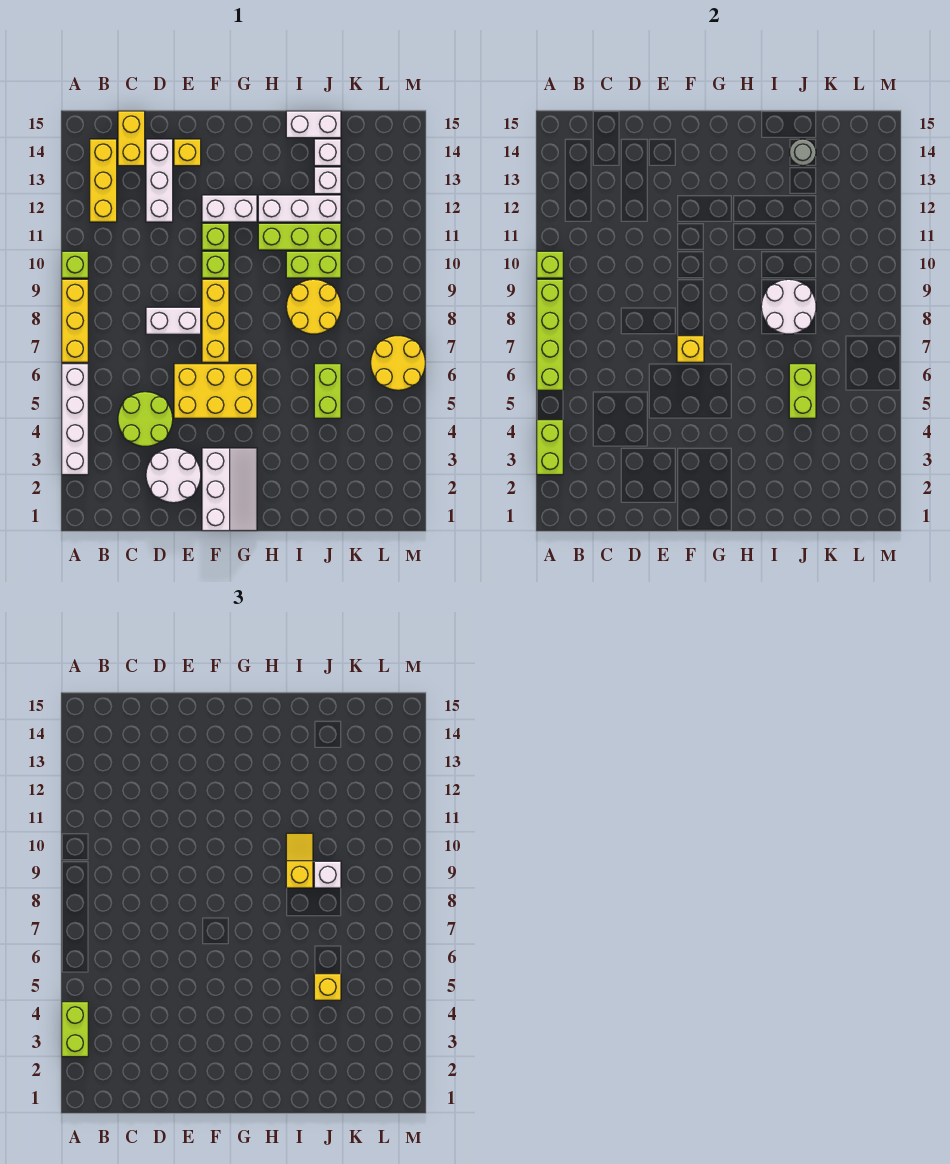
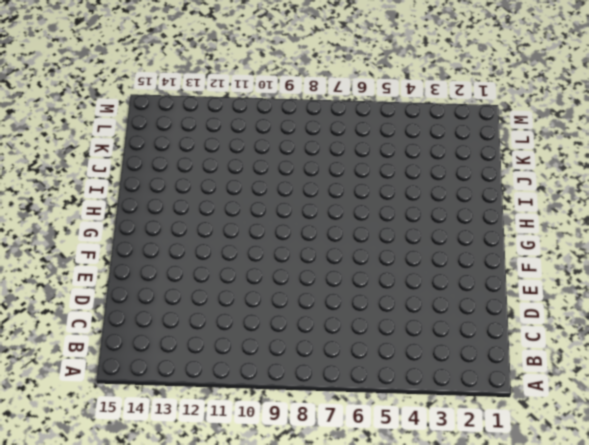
none -> white 1x4 brick [62,364,88,475]
none -> yellow 1x3 brick [62,279,88,362]
none -> lime 1x1 brick [62,251,88,278]
none -> yellow 1x3 brick [90,139,117,222]

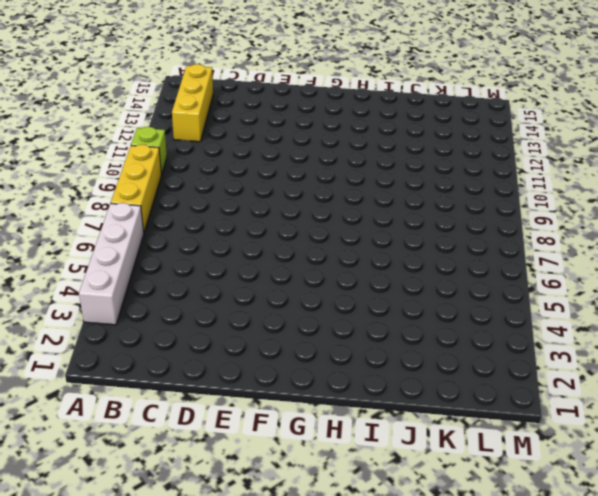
none -> lime 2x2 round brick [118,392,173,446]
none -> yellow 1x2 brick [118,111,145,166]
none -> white 2x2 round brick [146,448,201,503]
none -> white 1x2 brick [146,307,201,334]

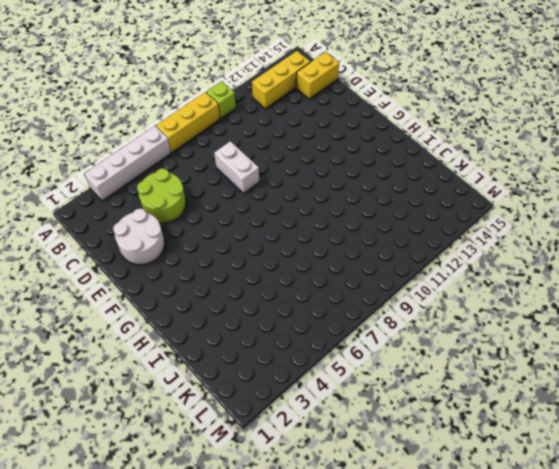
none -> white 1x3 brick [146,139,173,222]
none -> yellow 2x3 brick [174,364,257,418]
none -> yellow 1x1 brick [174,139,201,166]
none -> white 2x3 slope [202,448,257,531]

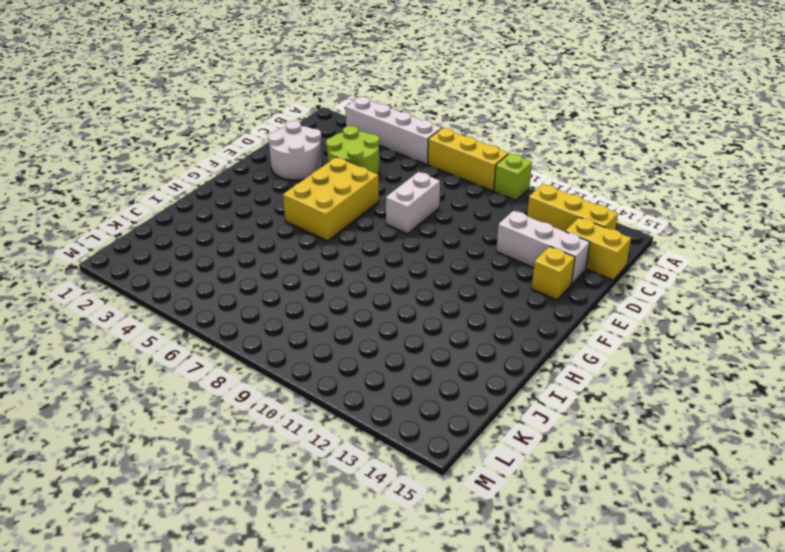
none -> white 2x3 slope [202,448,257,531]
none -> yellow 1x3 brick [202,279,229,362]
none -> lime 1x1 brick [202,251,229,278]
none -> lime 1x1 brick [202,223,229,250]

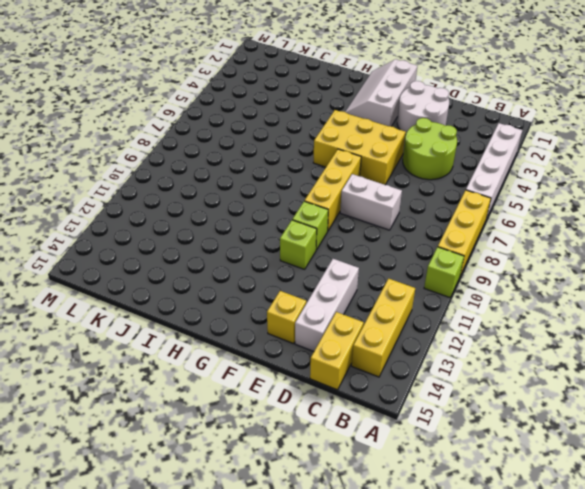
none -> white 1x2 brick [202,195,257,222]
none -> lime 1x3 brick [258,223,341,250]
none -> white 1x3 brick [258,195,341,222]
none -> yellow 2x2 round brick [286,279,341,334]

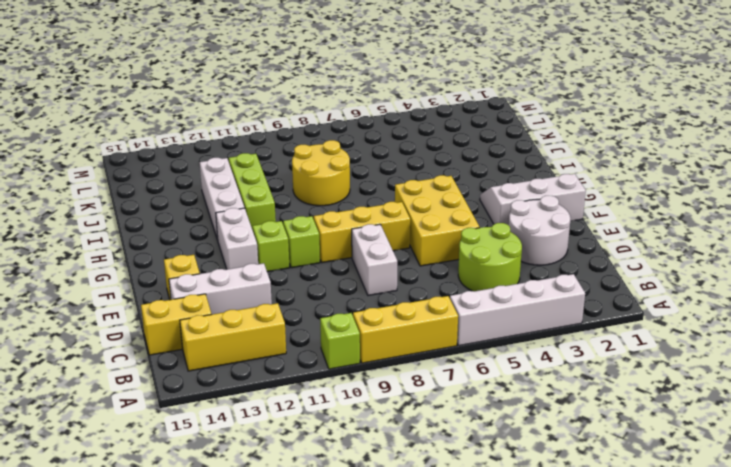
none -> lime 1x2 brick [286,251,341,278]
none -> white 1x2 brick [286,111,341,138]
none -> lime 1x2 brick [314,364,341,418]
none -> white 1x1 brick [314,167,341,194]

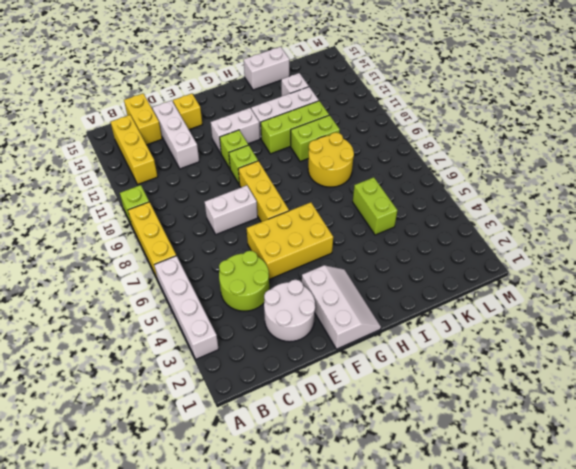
none -> white 1x1 brick [314,139,341,166]
none -> yellow 2x2 round brick [371,336,425,390]
none -> lime 1x2 brick [537,420,563,475]
none -> lime 1x4 brick [537,279,563,390]

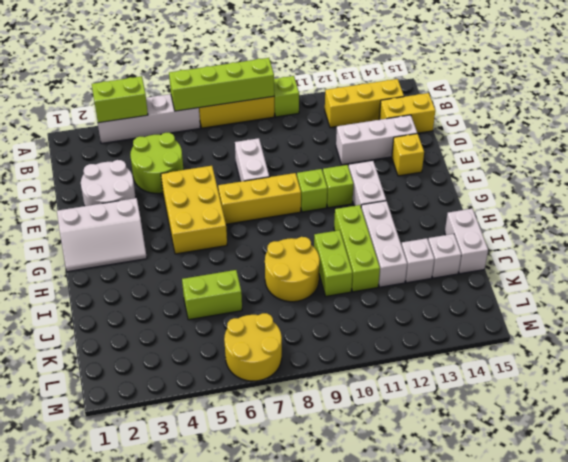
none -> lime 1x1 brick [537,251,563,278]
none -> yellow 1x1 brick [677,336,704,362]
none -> white 2x2 round brick [761,279,816,334]
none -> lime 1x2 brick [789,364,816,418]

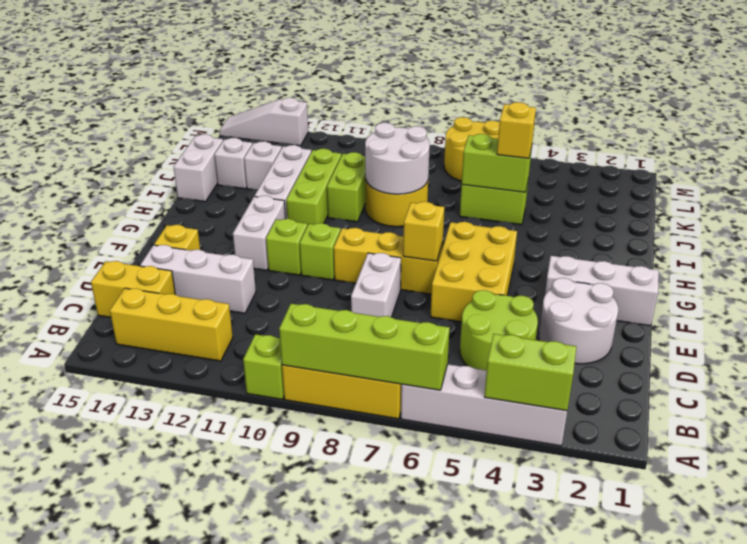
white 1x3 slope [219,98,308,146] -> none
none -> lime 1x1 brick [537,251,563,278]
none -> grey 1x1 round brick [789,139,816,166]
none -> lime 1x2 brick [62,1002,88,1057]
none -> yellow 1x2 slope [286,833,313,888]

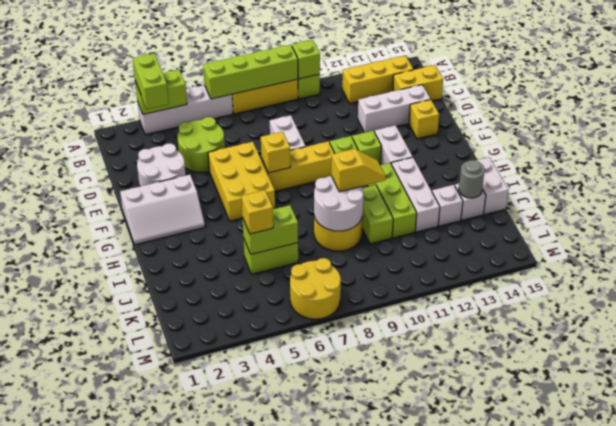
lime 1x2 brick [133,53,169,109] -> lime 1x2 brick turned to [62,1002,88,1057]
none -> white 1x1 brick [314,861,341,888]

